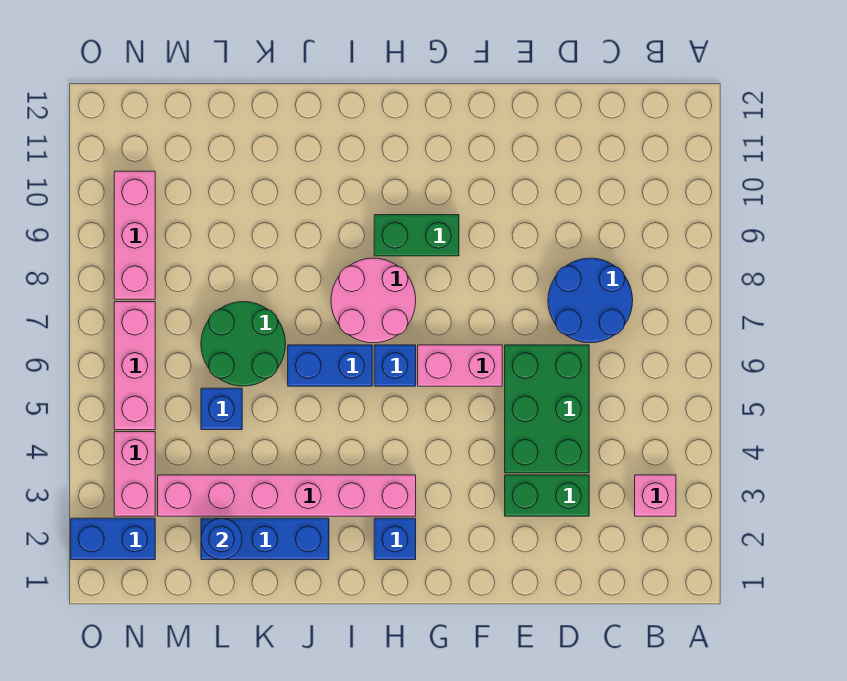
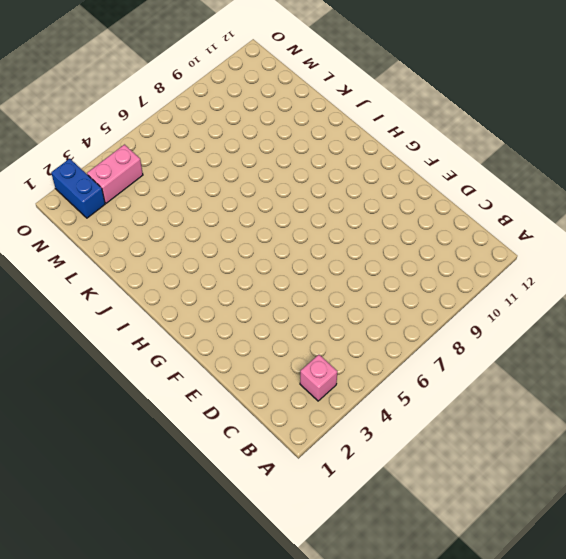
none -> blue 2x2 round brick [548,258,633,343]
none -> green 1x2 brick [505,475,589,516]
none -> green 2x3 brick [505,345,589,473]

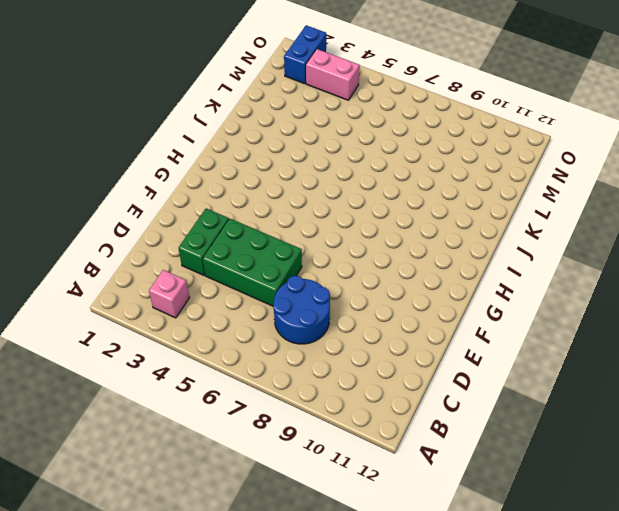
none -> pink 1x2 brick [418,345,502,386]
none -> green 1x2 brick [374,215,459,256]
none -> blue 1x1 brick [374,518,416,560]

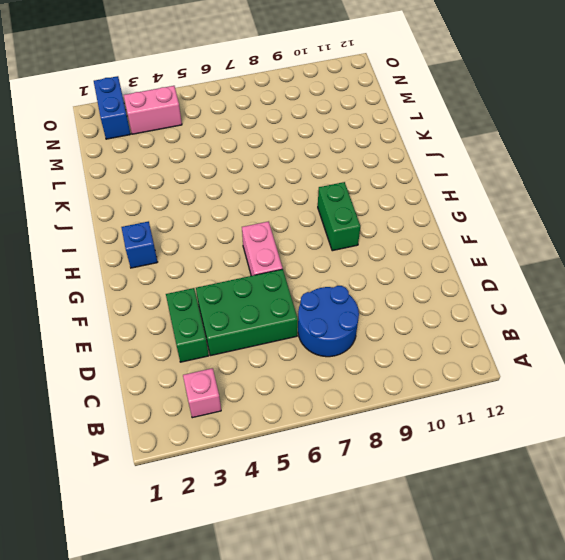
none -> pink 1x6 brick [158,475,416,516]
none -> blue 1x1 brick [374,345,416,386]
none -> pink 2x2 round brick [331,258,416,343]

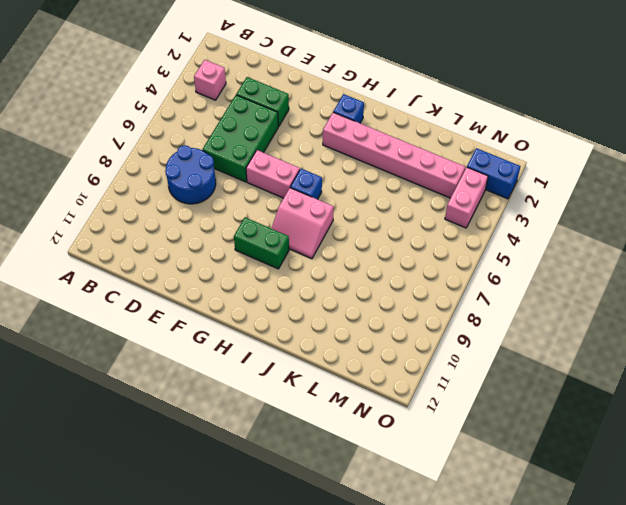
pink 2x2 slope [271,188,334,259] -> pink 2x2 round brick [331,258,416,343]
none -> blue 1x2 brick [288,345,372,386]
none -> blue 1x3 brick [201,518,329,560]
none -> green 2x2 round brick [201,302,286,386]

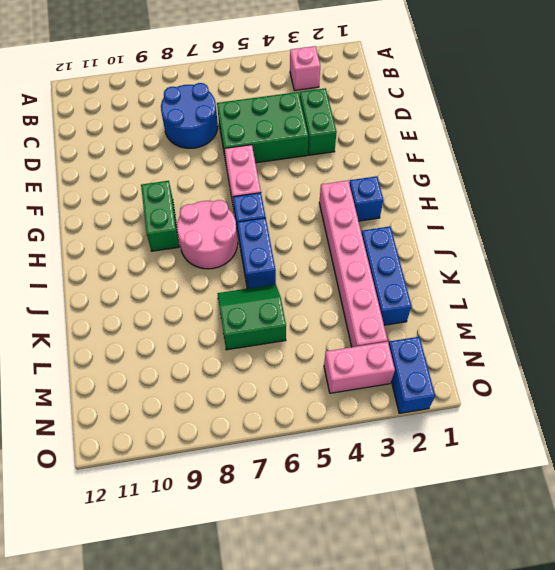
green 2x2 slope [217,284,286,350] -> green 2x2 round brick [201,302,286,386]
none -> blue 1x1 brick [201,388,242,430]
none -> pink 1x3 brick [114,302,155,430]
none -> pink 1x3 brick [114,171,155,299]

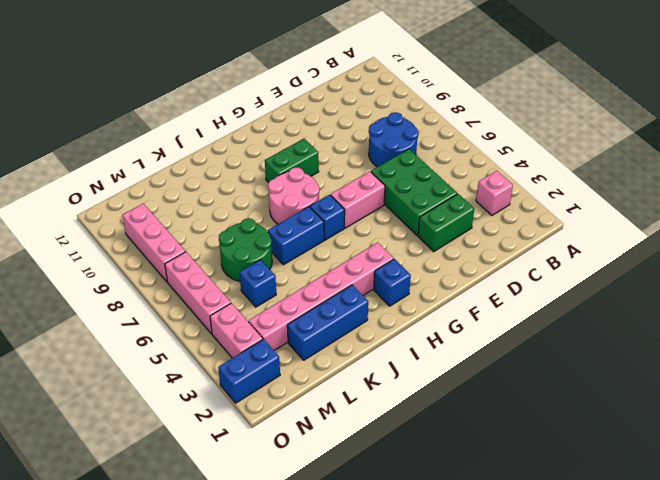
none -> blue 1x1 round brick [201,518,242,560]

